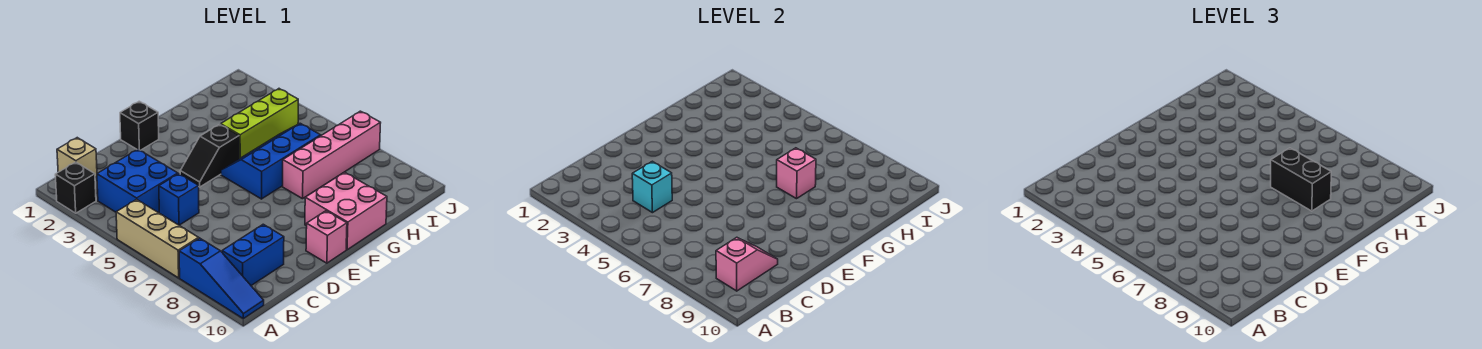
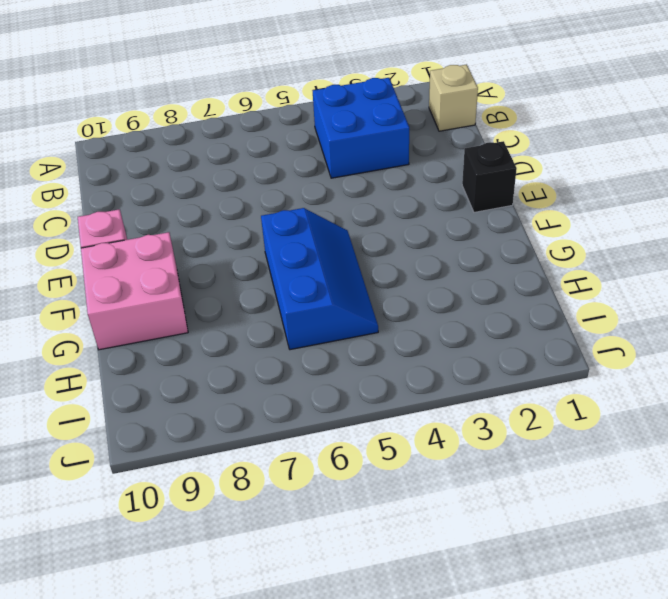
none -> black 1x1 brick [55,162,96,213]
none -> tan 1x3 brick [116,199,199,278]
none -> blue 1x3 slope [179,238,264,319]

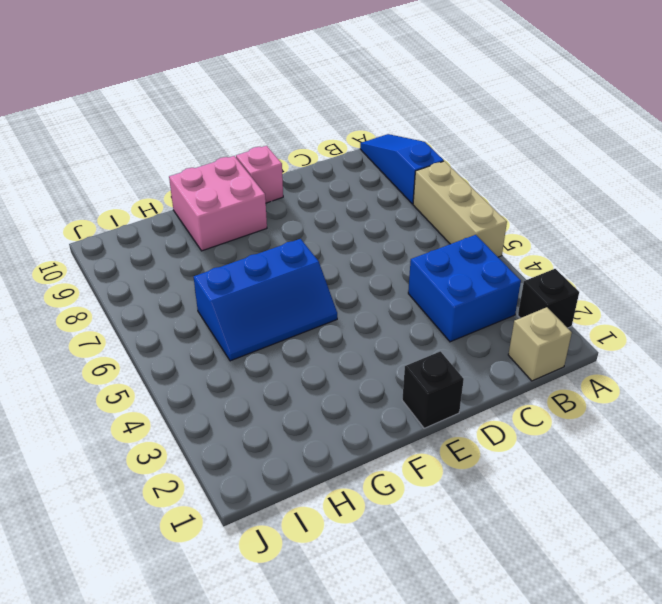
none -> blue 1x2 brick [222,224,284,286]
none -> blue 1x1 brick [159,174,199,225]
none -> black 1x2 slope [180,124,239,187]

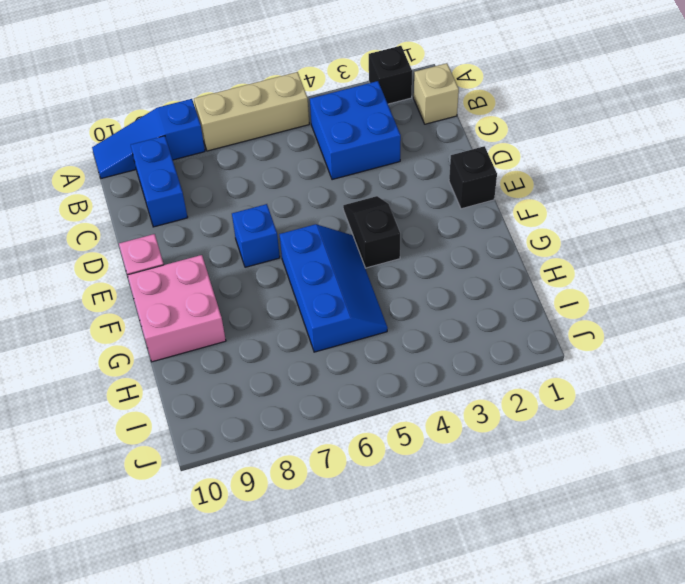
blue 1x1 brick [232,204,280,267] -> blue 1x1 brick moved to [159,174,199,225]
none -> lime 1x3 brick [221,89,298,159]
none -> pink 1x4 brick [283,111,380,199]
none -> pink 1x2 slope [716,237,778,291]

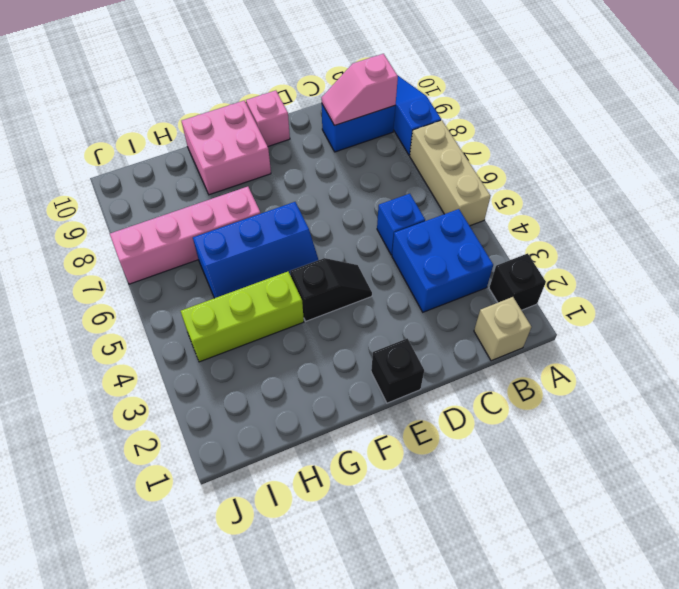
none -> cyan 1x1 brick [632,161,672,213]
none -> pink 1x1 brick [777,148,816,199]
none -> black 1x2 brick [1271,148,1331,211]

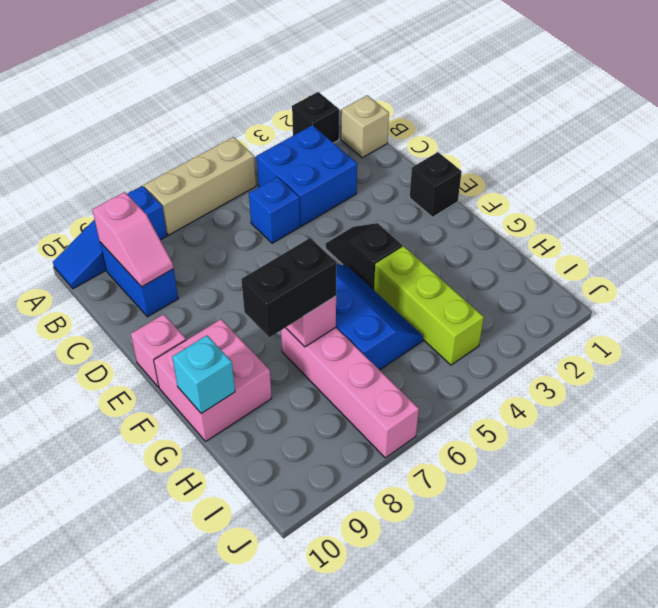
cyan 1x1 brick [172,336,235,413] -> cyan 1x1 brick moved to [632,161,672,213]

